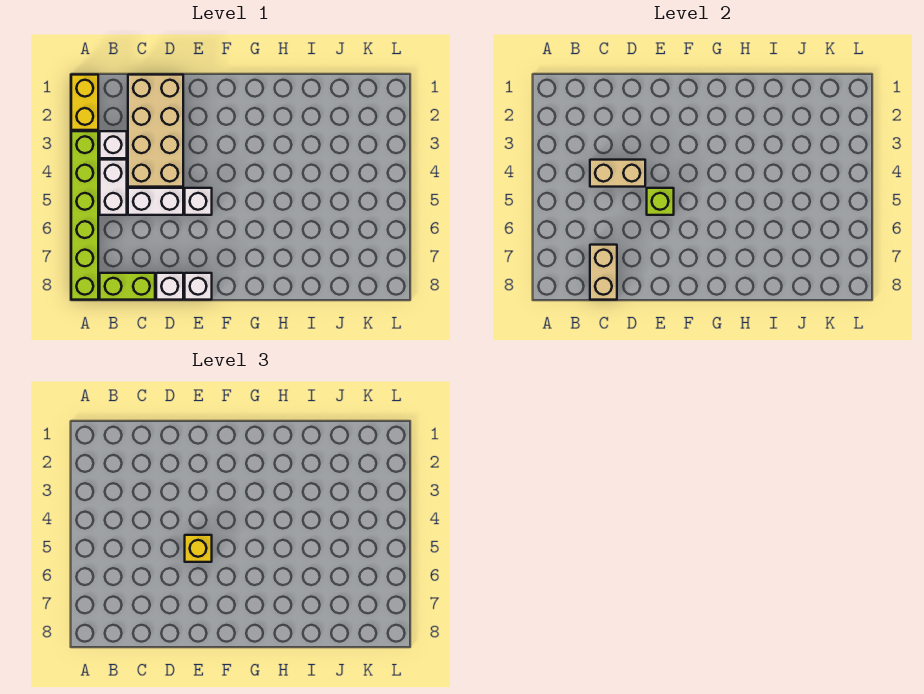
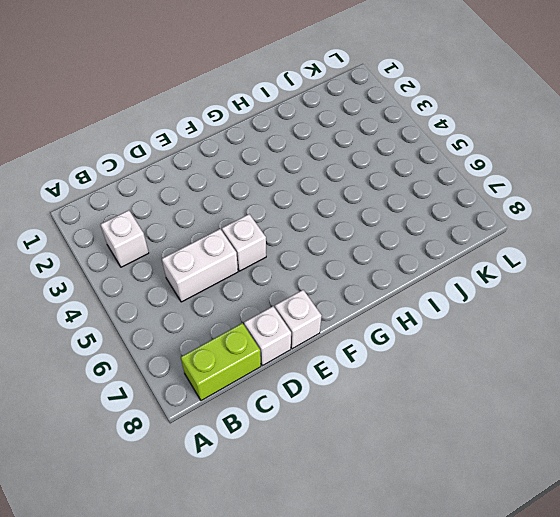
none -> yellow 1x2 brick [71,75,98,130]
none -> lime 1x6 brick [71,131,98,300]
none -> white 1x2 brick [100,160,127,215]

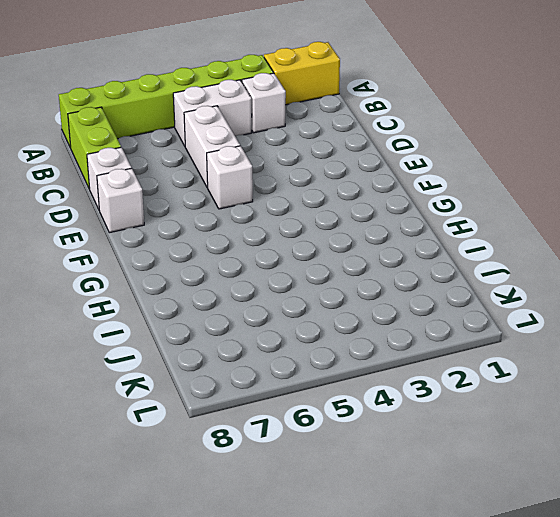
none -> tan 2x4 brick [128,75,183,187]
none -> tan 1x2 brick [590,160,645,187]
none -> tan 1x2 brick [590,245,617,300]

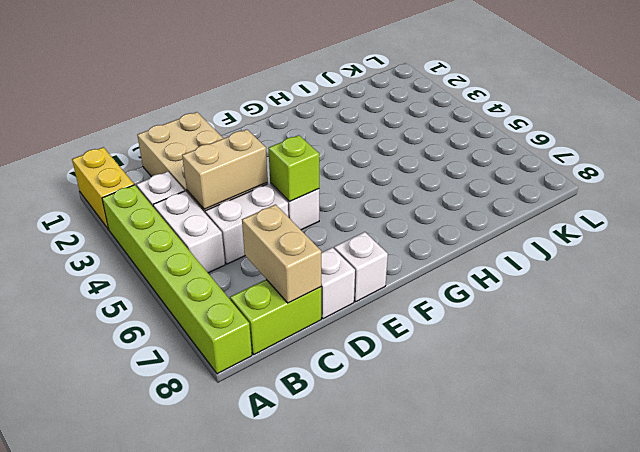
none -> yellow 1x1 brick [185,535,212,562]

